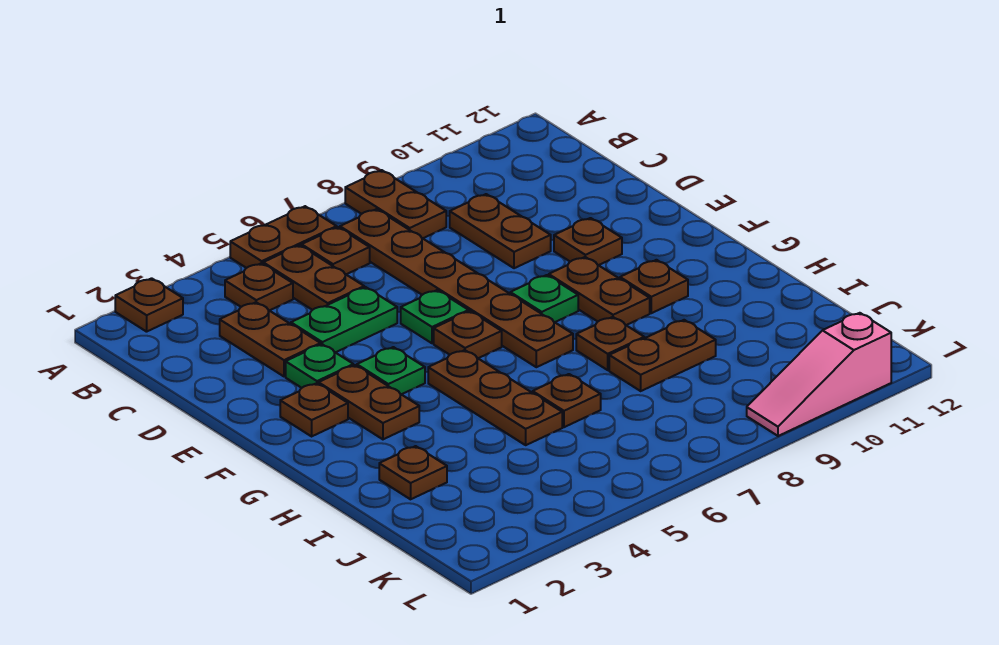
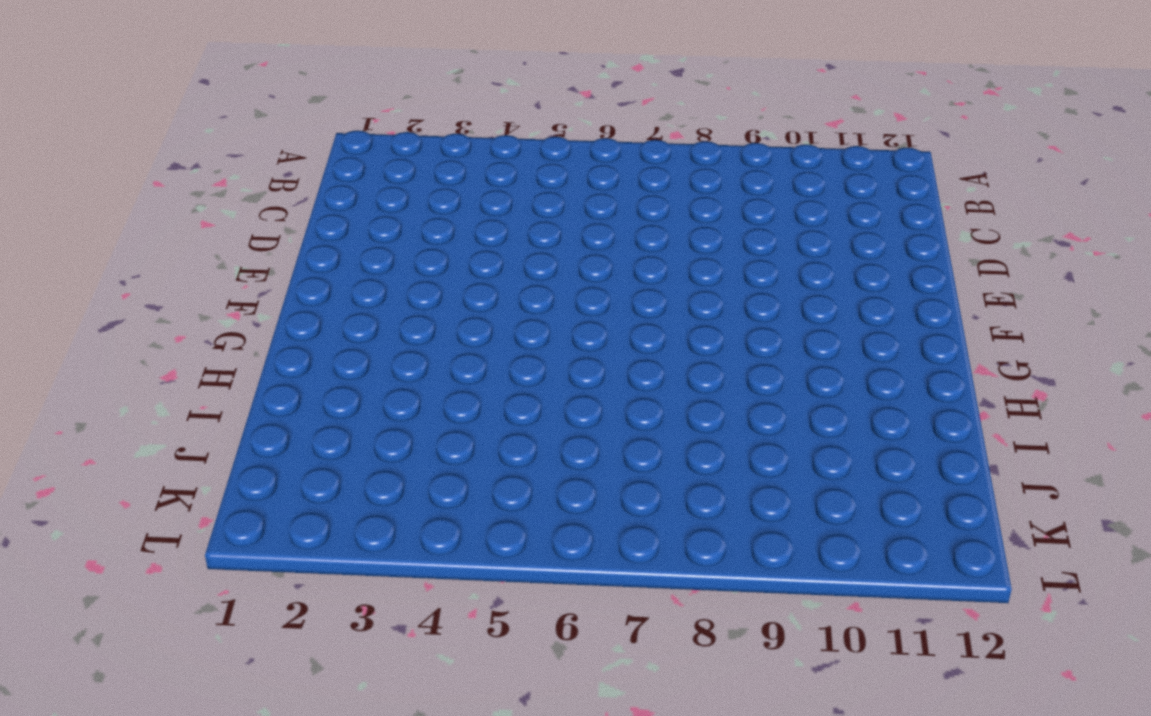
none -> brown 1x1 plate [115,278,183,332]
none -> brown 1x2 plate [230,206,337,268]
none -> brown 1x2 plate [345,170,446,238]

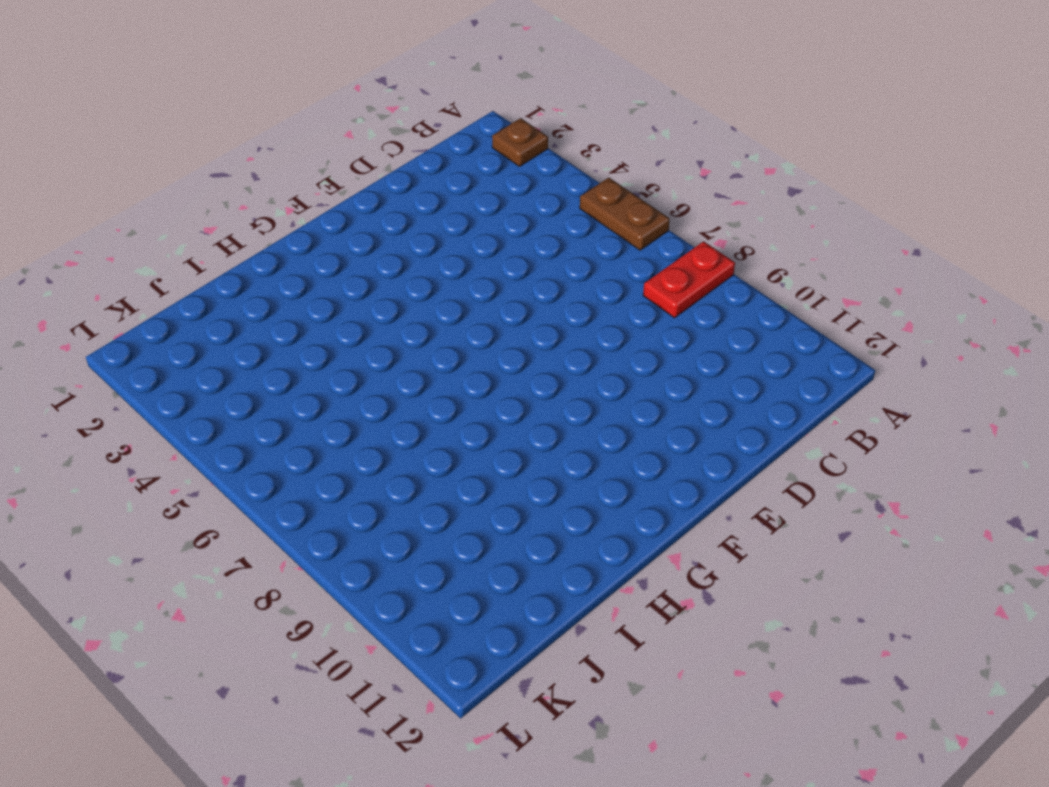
red 1x2 plate [643,241,735,318] -> brown 1x2 plate [345,170,446,238]
none -> brown 1x1 plate [225,263,293,311]
none -> brown 1x2 plate [263,245,364,310]
none -> brown 1x1 plate [302,227,370,274]

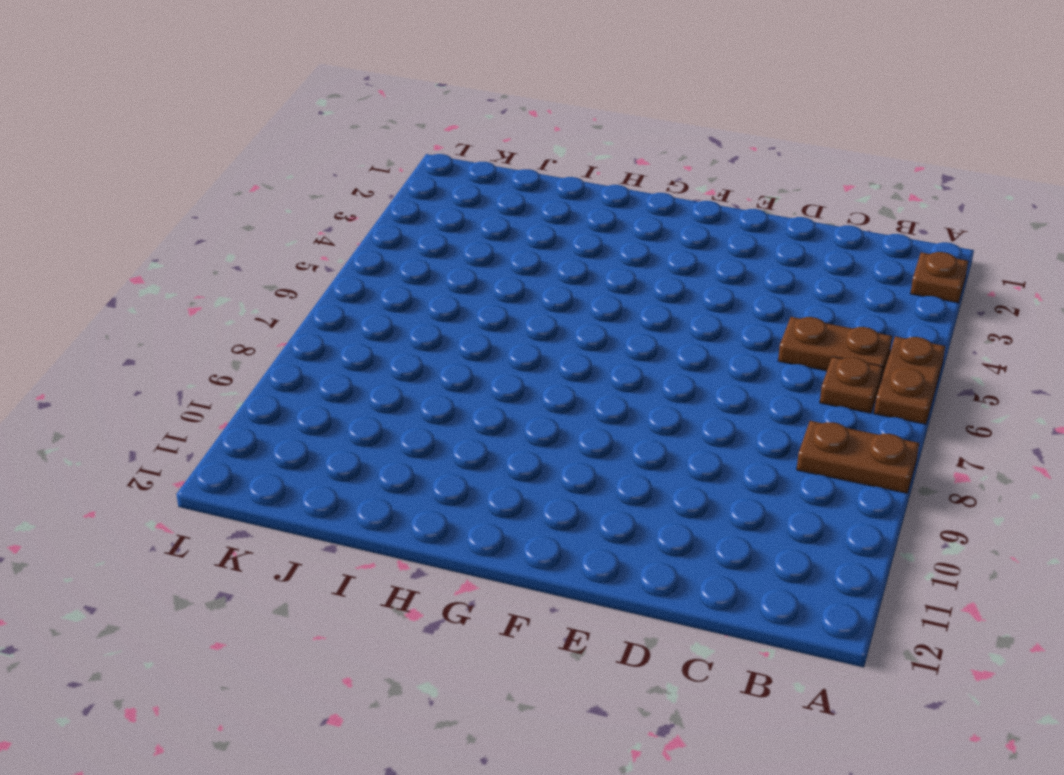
none -> brown 1x1 plate [225,263,293,311]
none -> brown 1x6 plate [340,209,573,367]
none -> brown 1x2 plate [220,302,320,376]

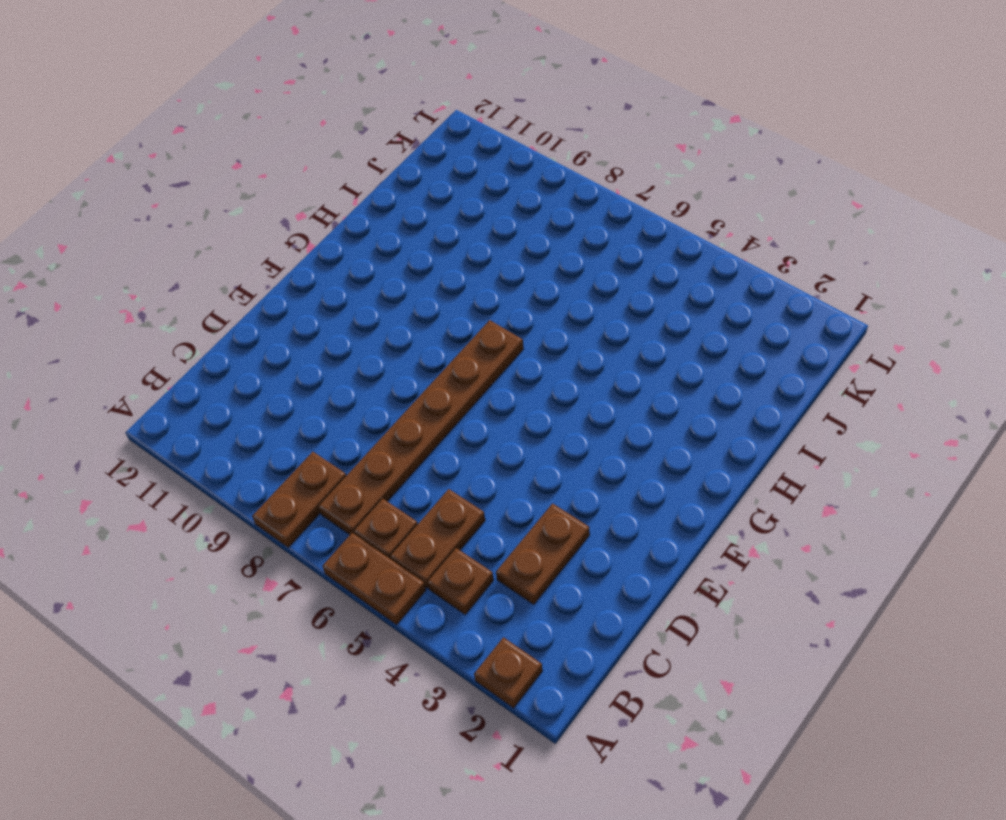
none -> brown 1x2 plate [450,194,551,268]
none -> green 1x2 plate [291,287,397,352]
none -> green 1x1 plate [286,344,353,388]

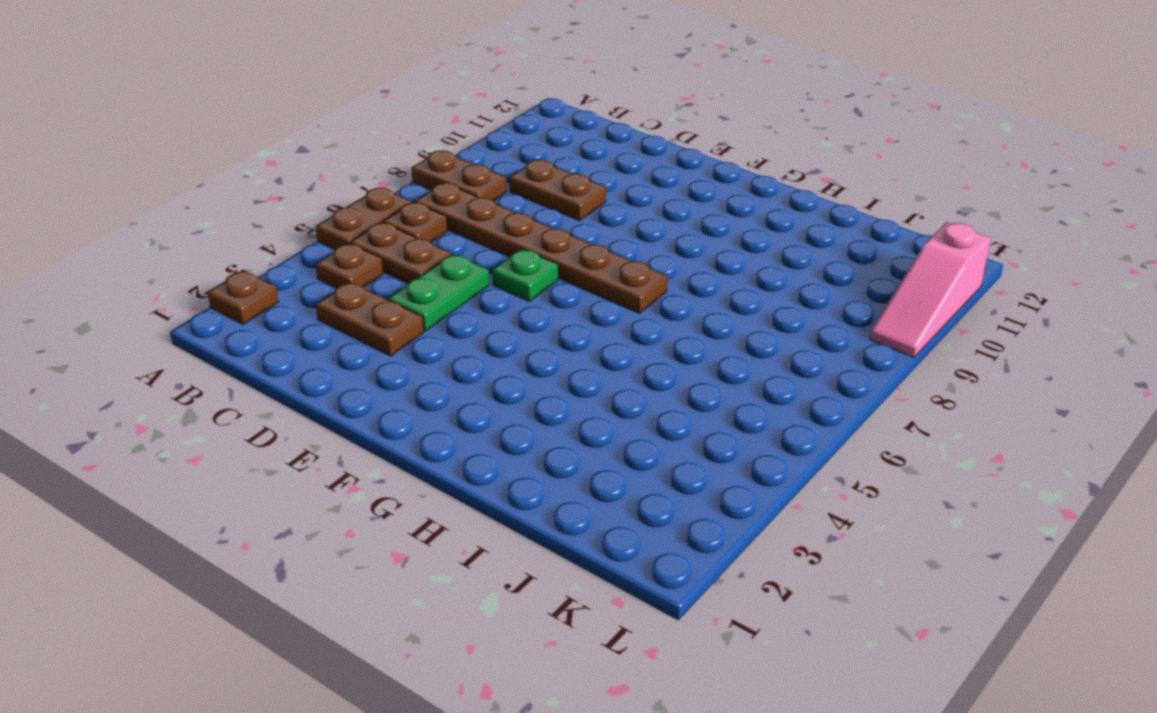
none -> green 1x1 plate [286,344,353,388]
none -> brown 1x1 plate [554,218,622,265]
none -> brown 1x1 plate [280,383,348,436]

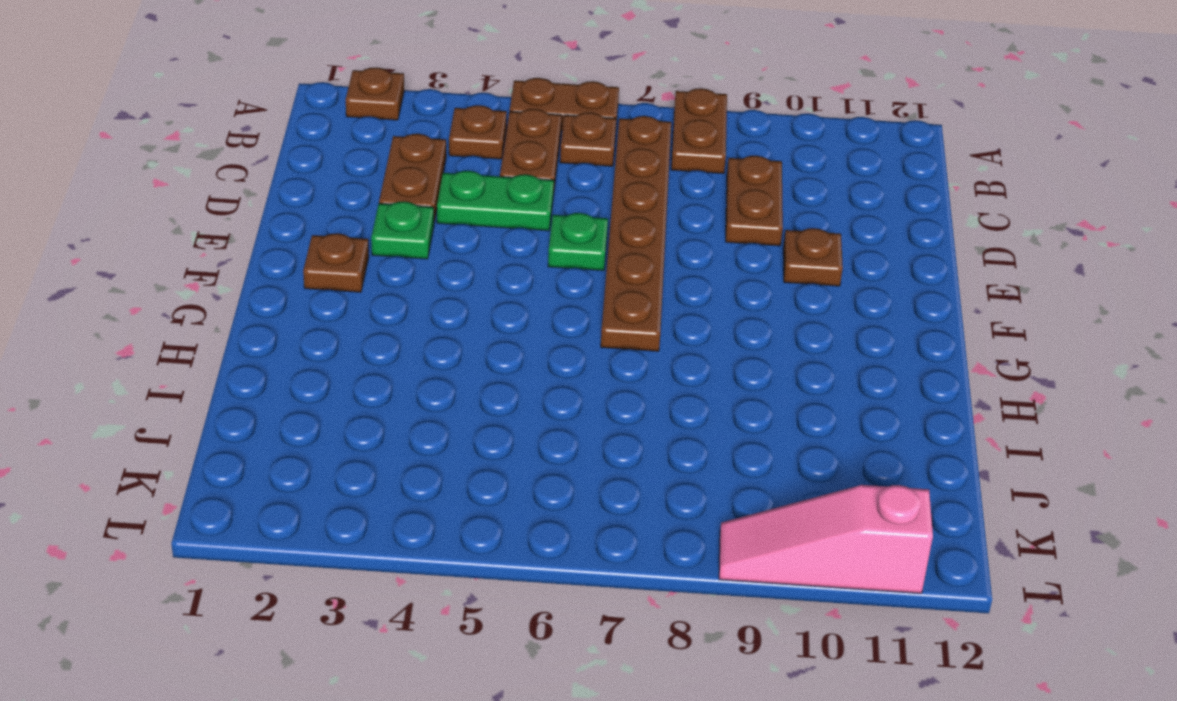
none -> brown 1x2 plate [319,365,419,439]
none -> green 1x1 plate [357,347,425,394]
none -> brown 1x1 plate [434,311,502,358]

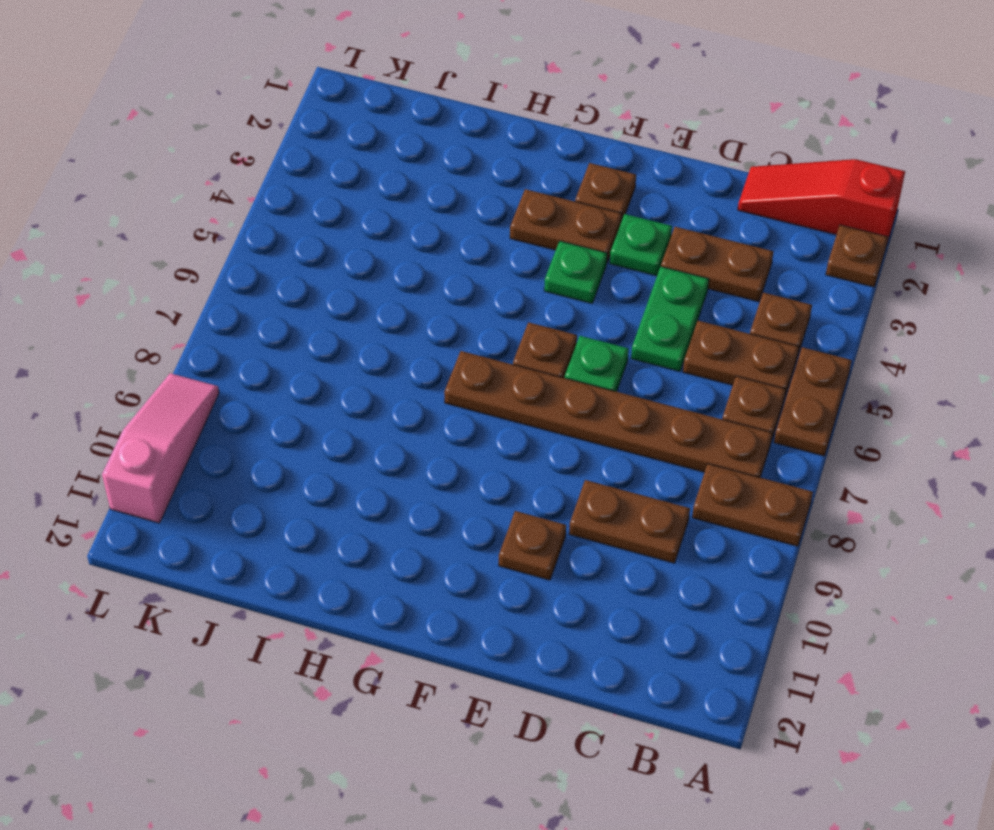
red 1x3 slope [738,159,905,243] -> none
none -> green 1x1 plate [510,275,578,322]
none -> brown 1x2 plate [549,257,650,325]
none -> brown 1x3 plate [428,350,562,445]

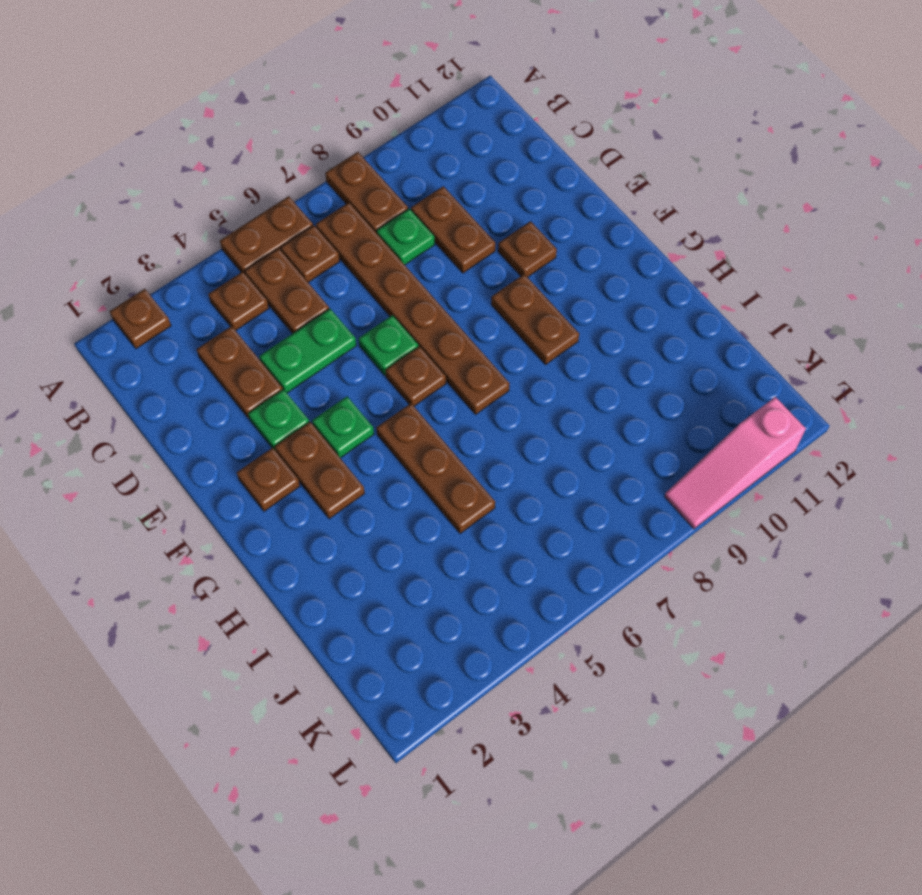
green 1x1 plate [376,209,435,265] -> green 1x1 plate moved to [510,275,578,322]
none -> brown 1x1 plate [620,260,688,313]
none -> brown 1x1 plate [576,317,644,370]
none -> brown 1x1 plate [379,446,447,499]

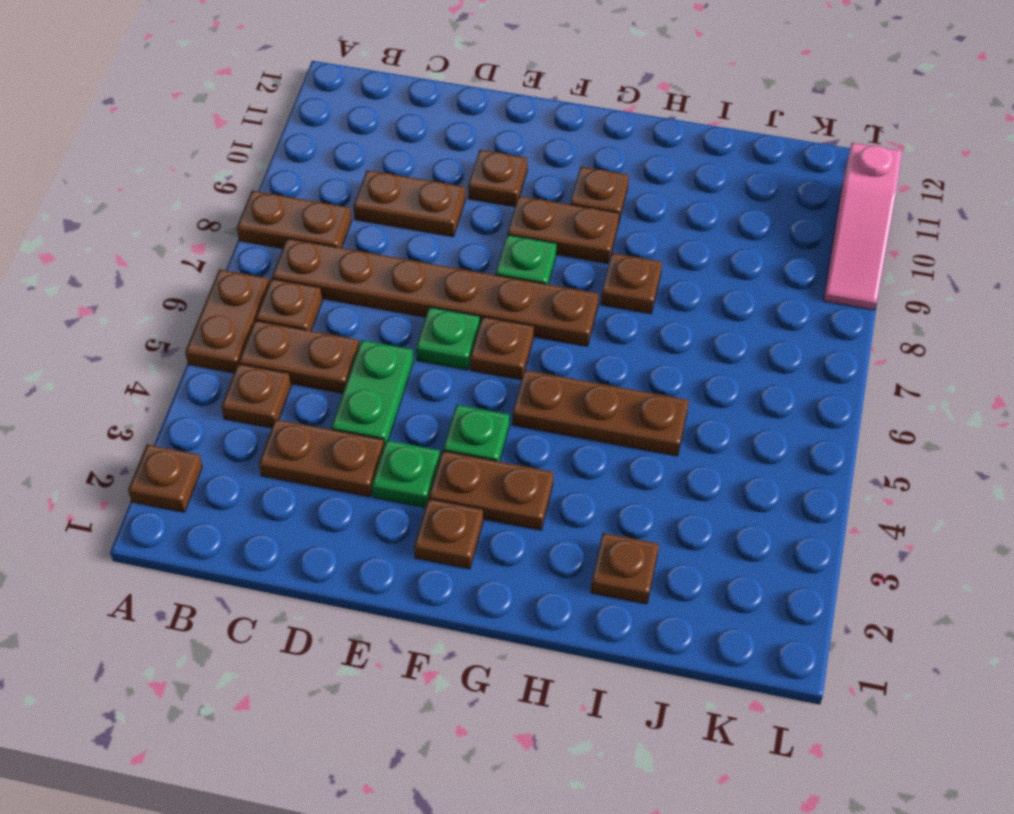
none -> brown 1x1 plate [533,374,601,427]
none -> brown 1x2 plate [609,320,716,391]

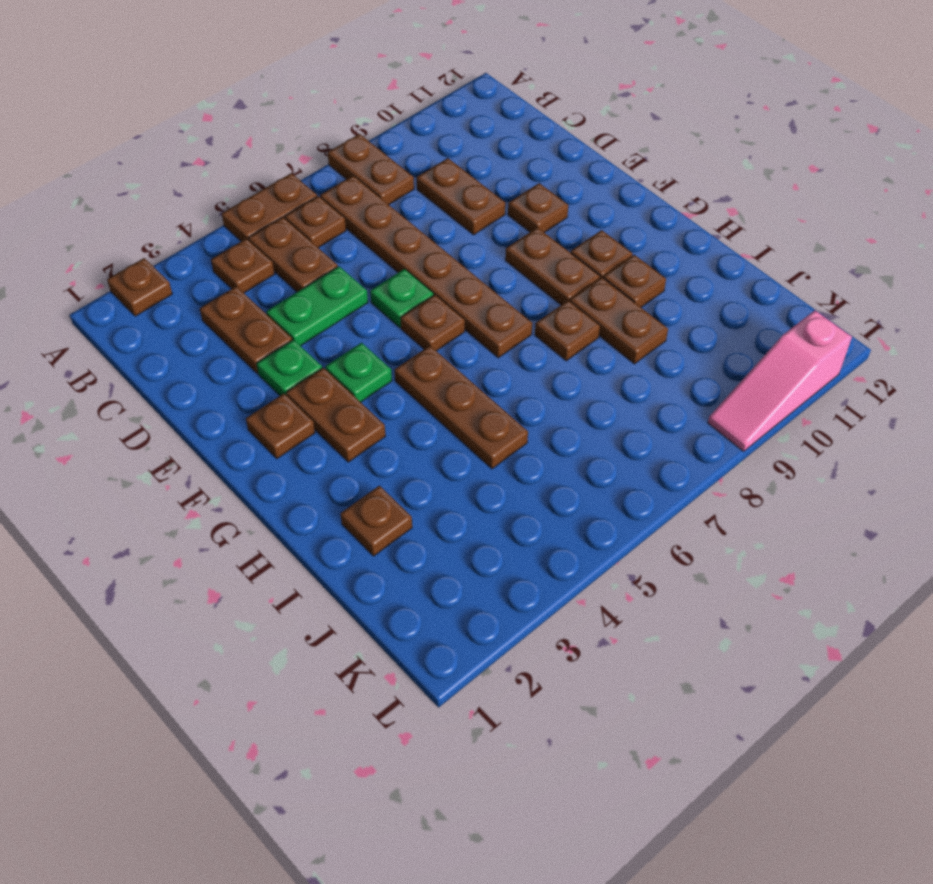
brown 1x2 plate [570,277,668,364] -> brown 1x2 plate turned to [609,320,716,391]
brown 1x1 plate [603,255,666,307] -> brown 1x1 plate moved to [533,374,601,427]
none -> green 1x1 plate [510,275,578,322]

